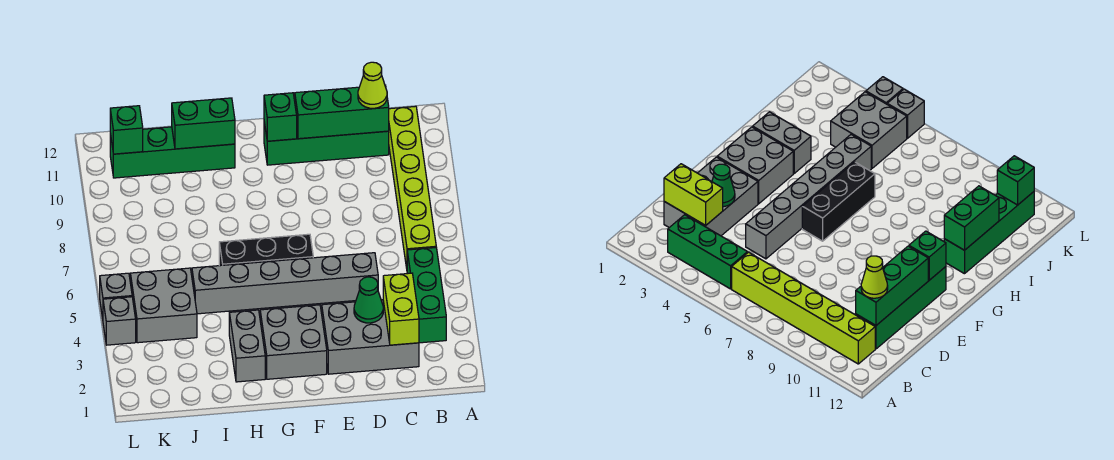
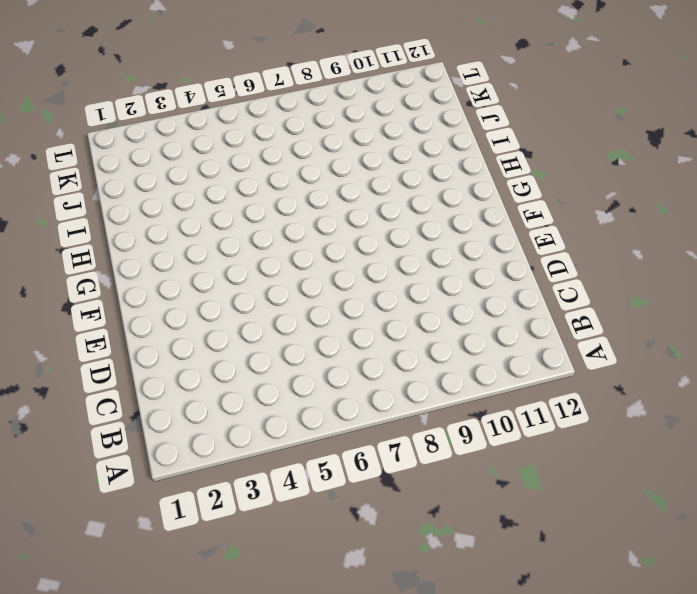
none -> green 1x3 brick [407,248,446,343]
none -> lime 1x6 brick [389,106,436,268]
none -> grey 2x3 brick [322,300,419,374]

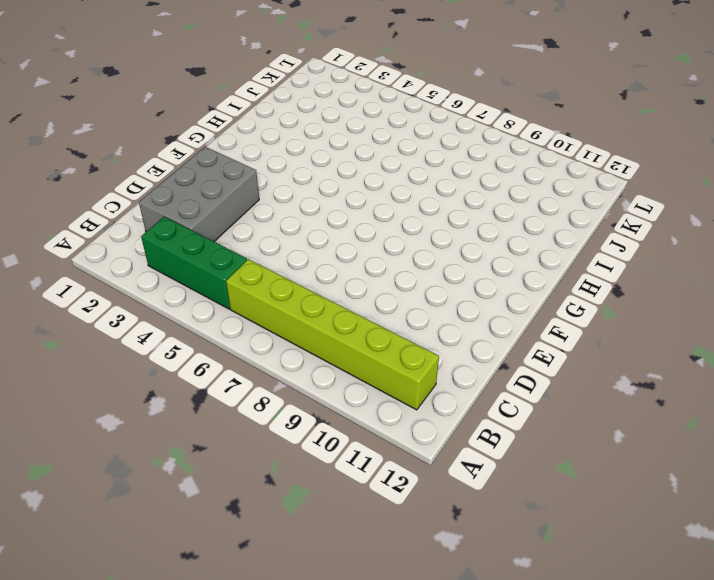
none -> green 1x4 brick [264,122,389,165]
none -> grey 1x6 brick [192,253,378,314]
none -> grey 2x2 brick [260,305,327,379]

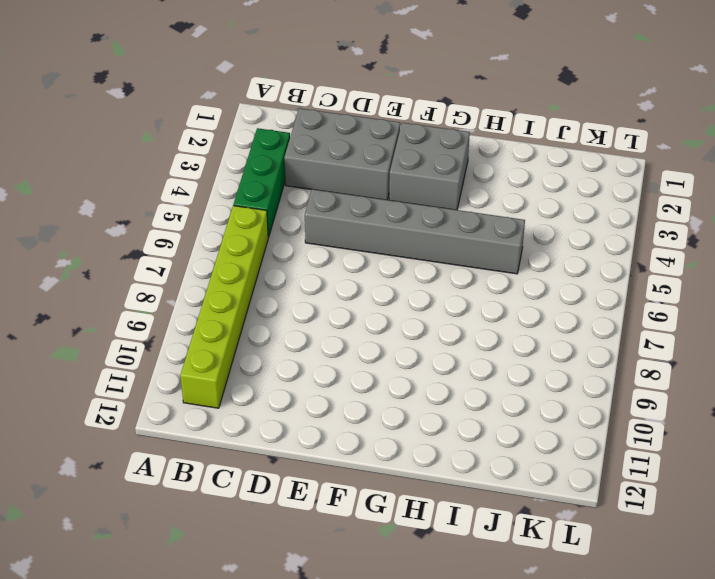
none -> green 1x4 brick [264,122,389,165]
none -> black 1x3 brick [219,234,313,266]
none -> grey 1x2 brick [229,310,265,382]

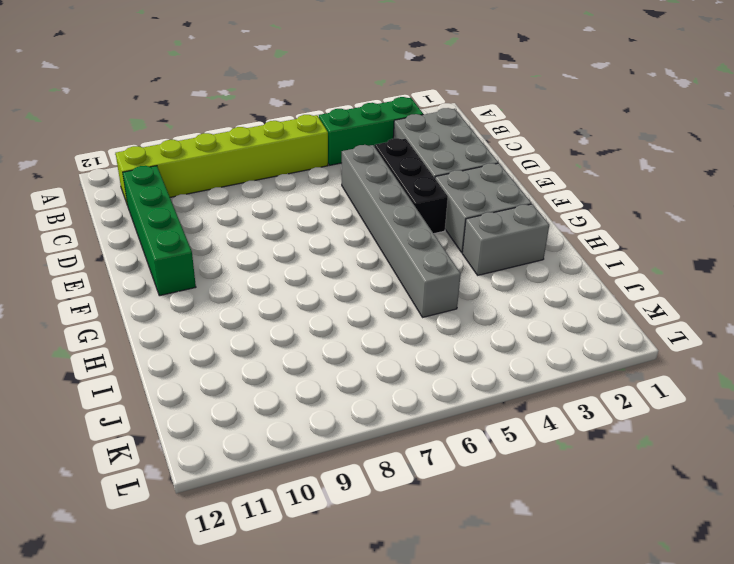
black 1x3 brick [375,138,448,234] -> black 1x3 brick moved to [219,234,313,266]
none -> green 1x4 brick [110,127,235,178]
none -> grey 2x2 brick [130,268,197,343]
none -> grey 1x1 brick [103,297,136,345]

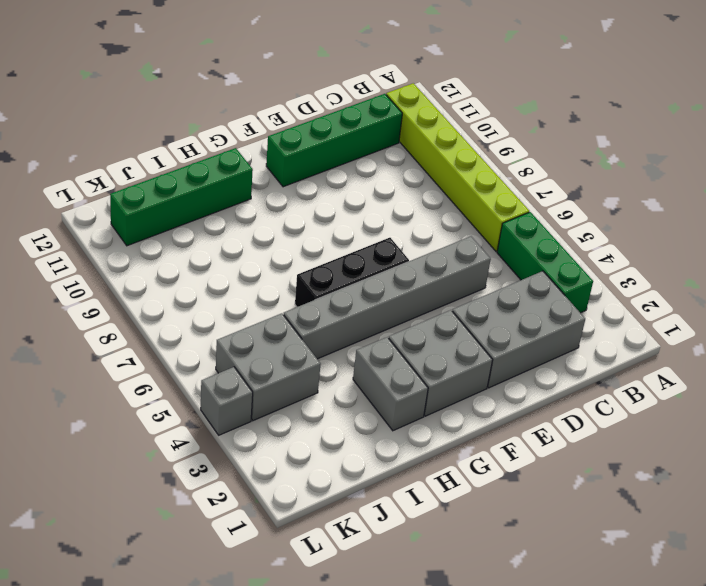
none -> grey 1x1 brick [100,273,132,319]
none -> lime 1x2 brick [383,273,419,345]
none -> green 1x3 brick [295,85,389,139]

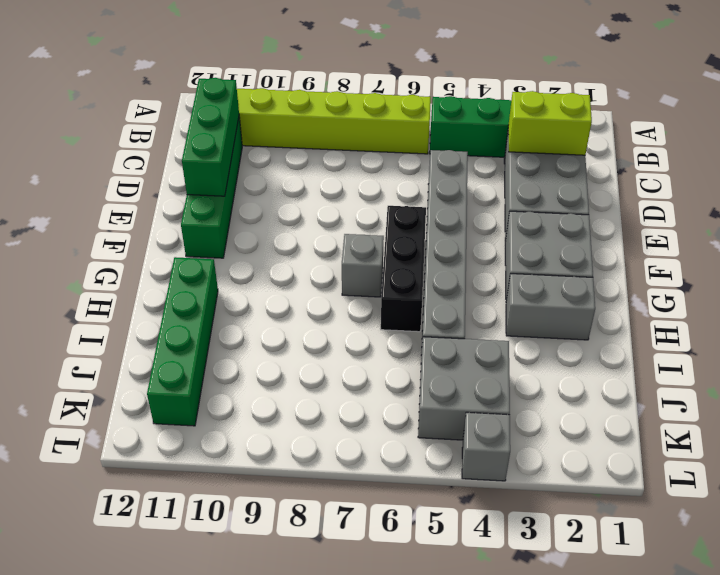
grey 1x1 brick [342,234,384,297] -> grey 1x1 brick moved to [100,273,132,319]
none -> green 1x1 cone [354,277,383,323]
none -> green 1x1 brick [264,93,297,141]
none -> green 1x2 brick [172,98,235,149]

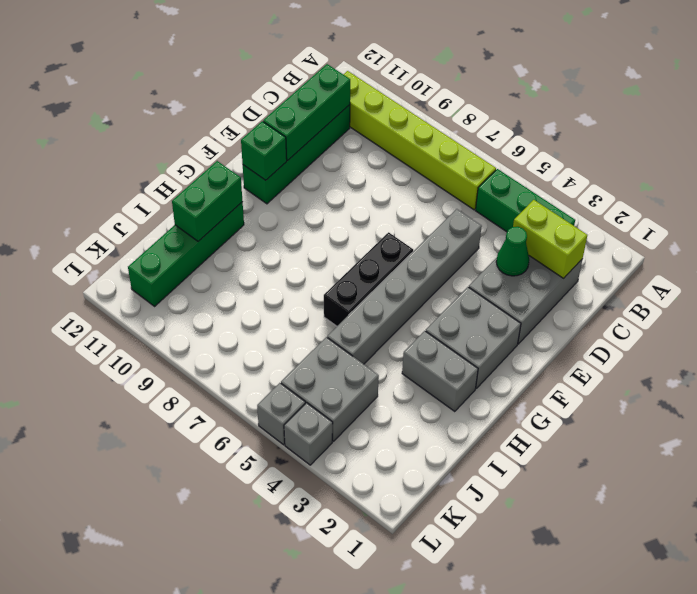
none -> green 1x1 brick [110,106,143,154]
none -> lime 1x1 cone [358,62,387,108]

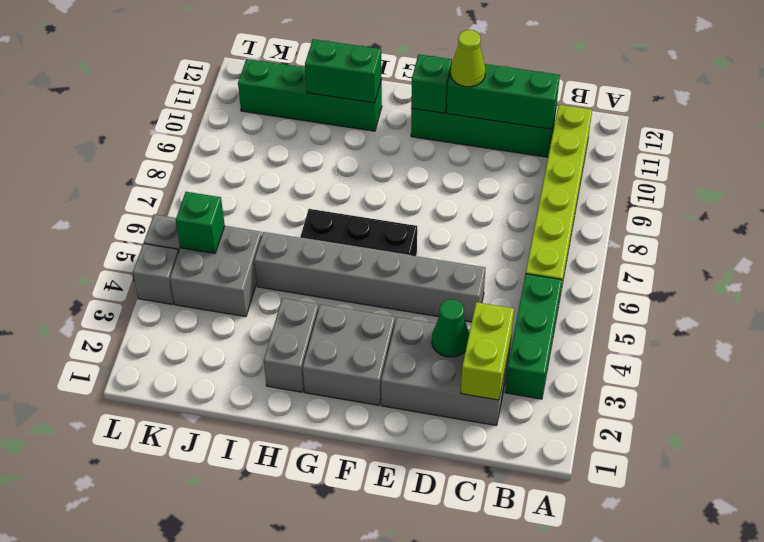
lime 1x1 cone [451,30,485,87] -> lime 1x1 cone moved to [358,62,387,108]
green 1x1 brick [176,192,225,253] -> green 1x1 brick moved to [110,106,143,154]

